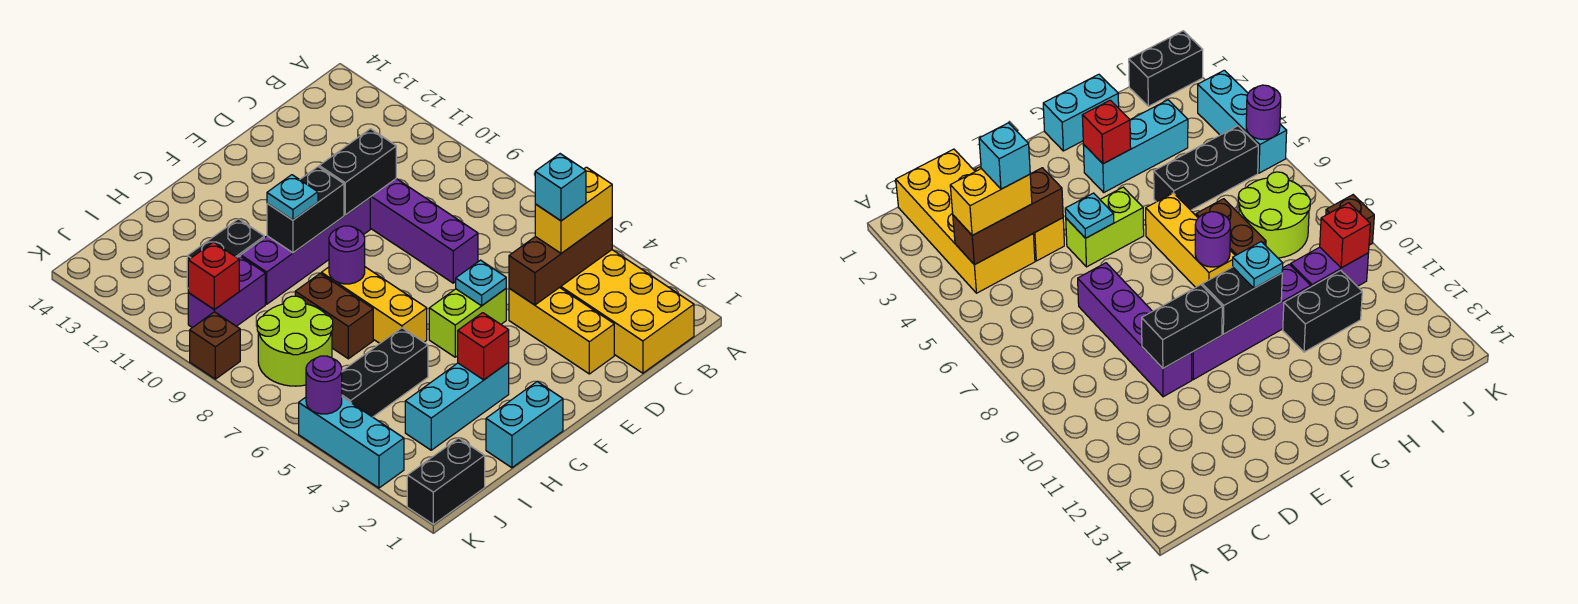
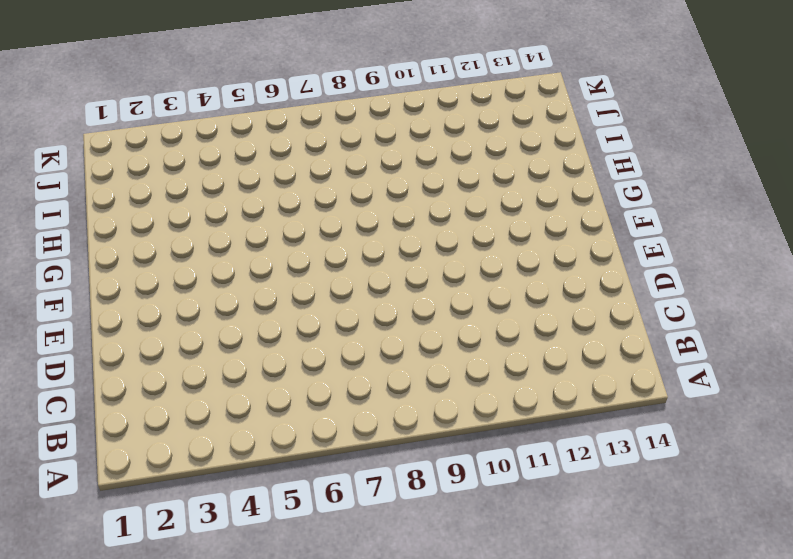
none -> yellow 2x4 brick [560,250,694,373]
none -> yellow 1x3 brick [509,287,614,374]
none -> purple 1x4 brick [370,179,478,283]

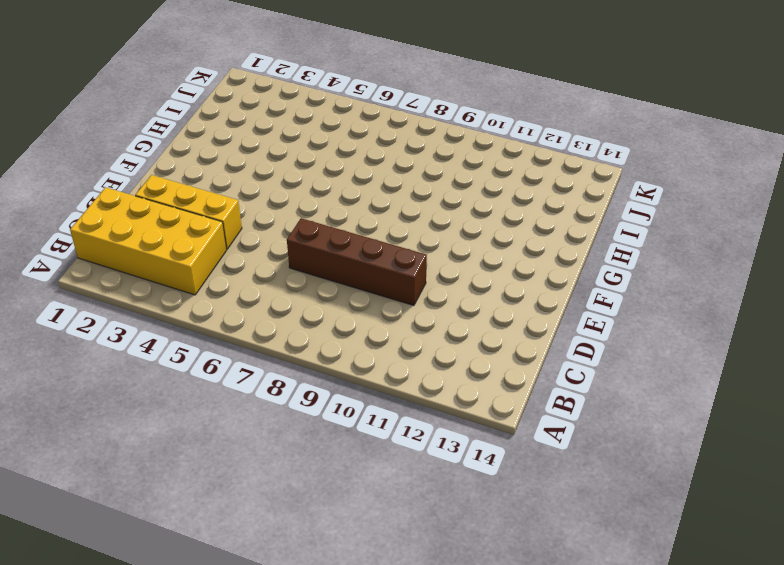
brown 1x4 brick [287,218,427,305] -> purple 1x4 brick [370,179,478,283]
none -> lime 1x2 brick [429,289,506,357]
none -> purple 1x4 brick [241,198,370,304]
none -> cyan 1x2 brick [486,382,563,468]

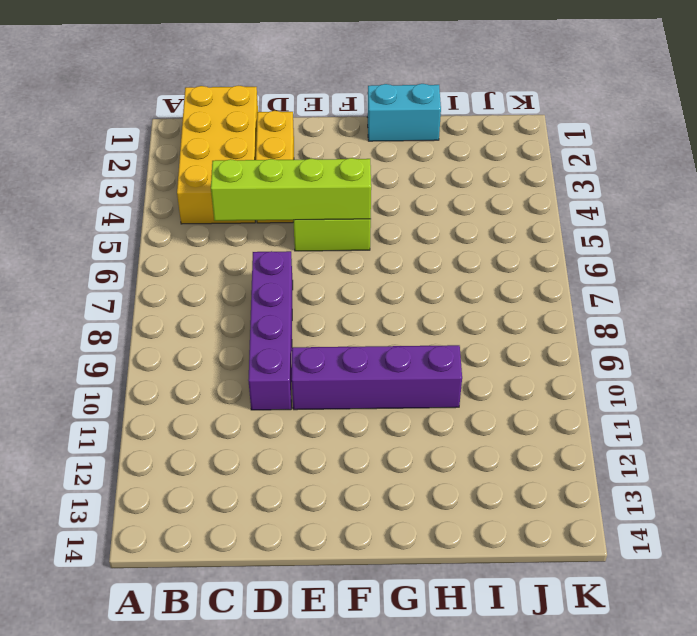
lime 1x4 brick [211,158,371,221] -> cyan 1x1 plate [456,260,506,306]
none -> cyan 1x3 brick [405,363,509,450]
none -> yellow 1x3 brick [321,267,427,343]
none -> black 1x3 brick [342,328,428,417]

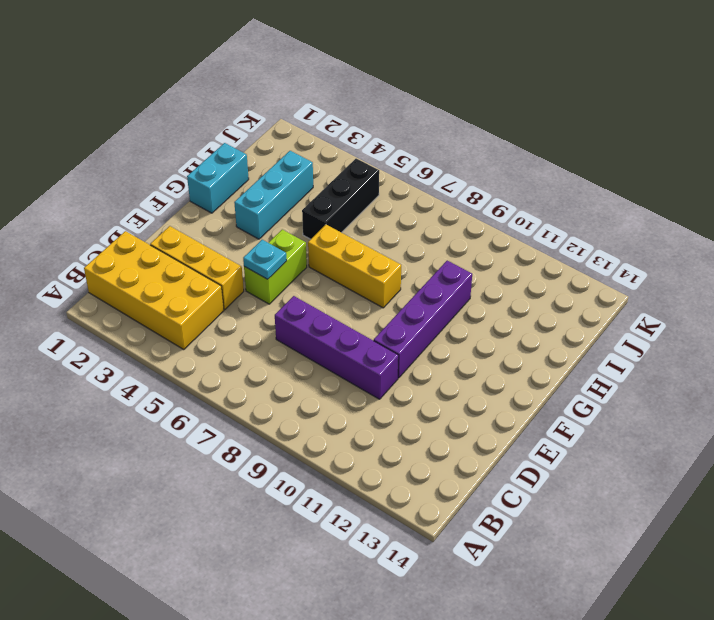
none -> brown 1x2 brick [295,273,373,359]
none -> black 1x2 brick [187,219,264,288]
none -> lime 2x2 round brick [257,296,333,386]

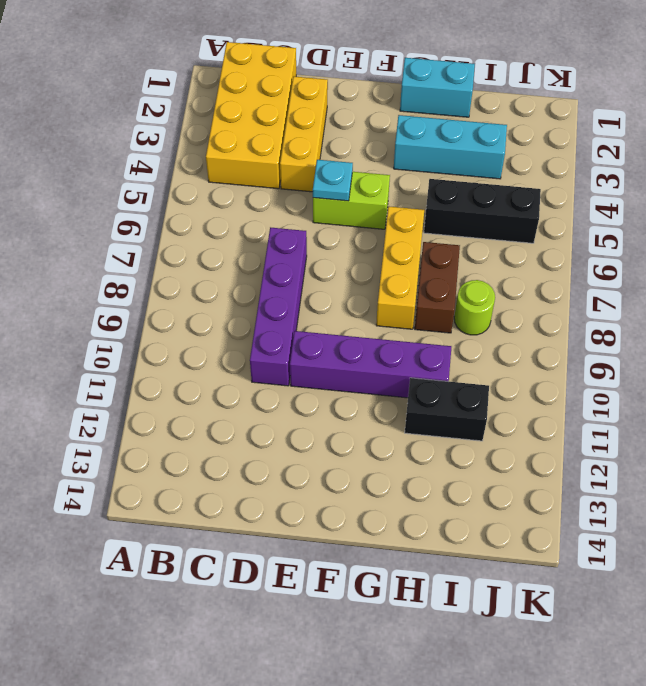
lime 1x1 round brick [454,280,495,335] -> lime 2x2 round brick [257,296,333,386]
none -> purple 1x2 brick [188,256,265,328]
none -> black 1x2 brick [407,438,485,524]
none -> cyan 1x3 brick [299,397,404,488]

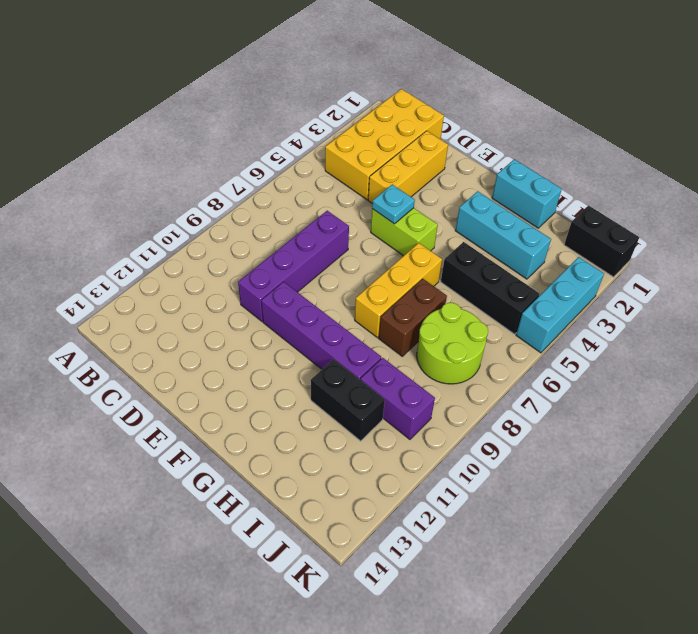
none -> brown 1x1 brick [190,312,240,379]
none -> brown 1x3 brick [509,217,612,305]
none -> black 1x2 brick [319,129,396,215]

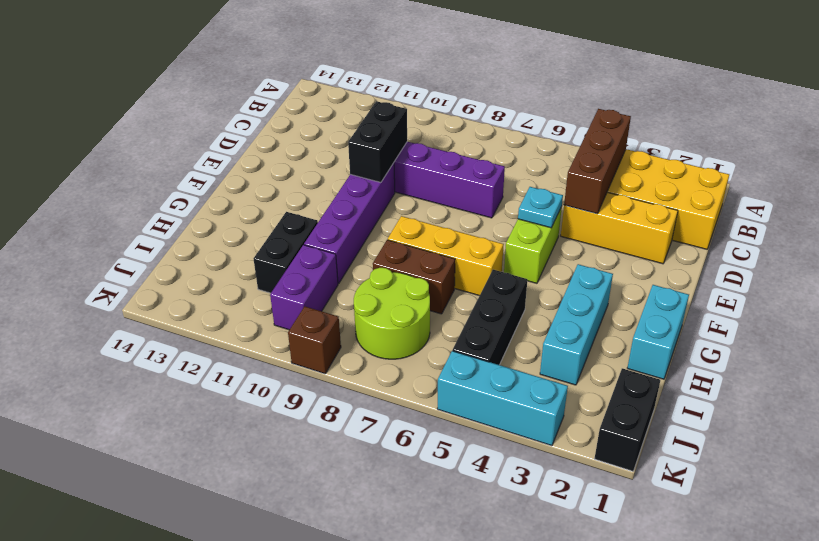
none -> black 1x2 brick [267,167,344,253]
none -> red 1x1 brick [458,313,509,380]
none -> purple 1x1 round brick [329,226,365,284]

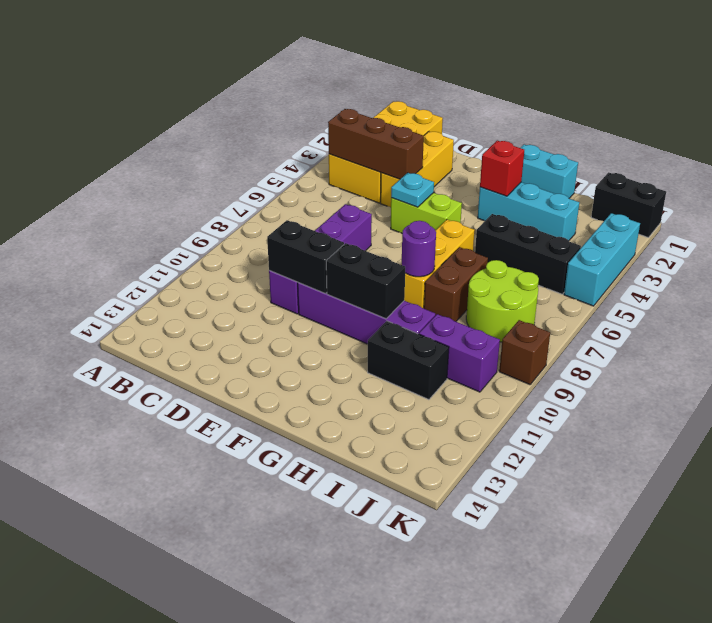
none -> red 1x1 brick [188,242,239,310]
none -> purple 1x1 round brick [306,356,342,414]
none -> yellow 1x2 brick [535,167,612,253]

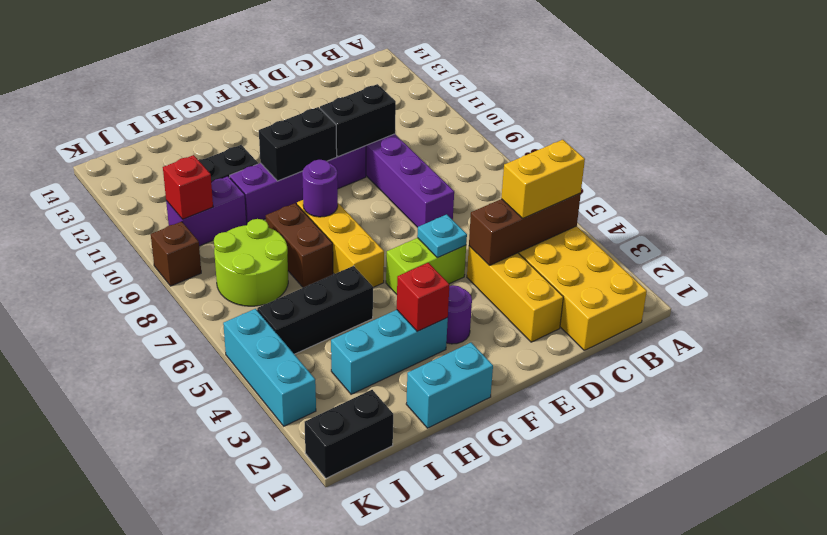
purple 1x1 round brick [446,285,472,344] -> purple 1x1 round brick moved to [306,356,342,414]
none -> cyan 1x1 plate [267,175,318,220]
none -> cyan 1x1 brick [535,154,586,221]

